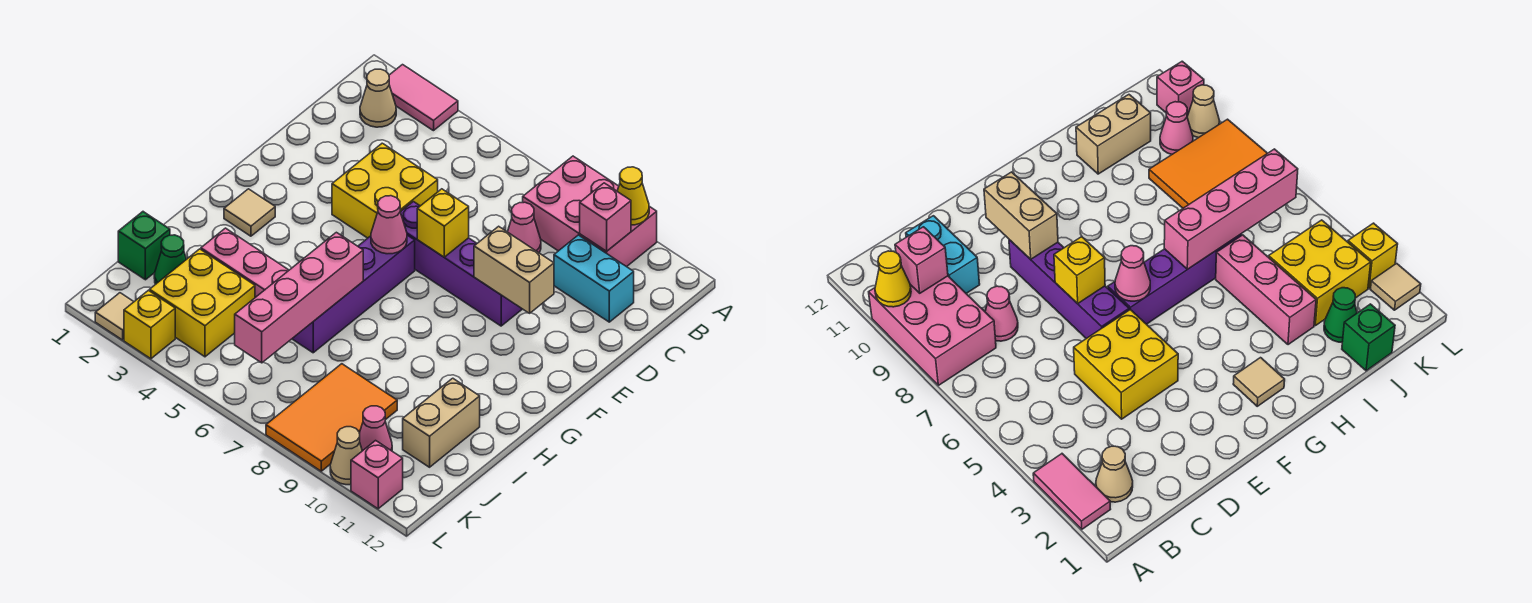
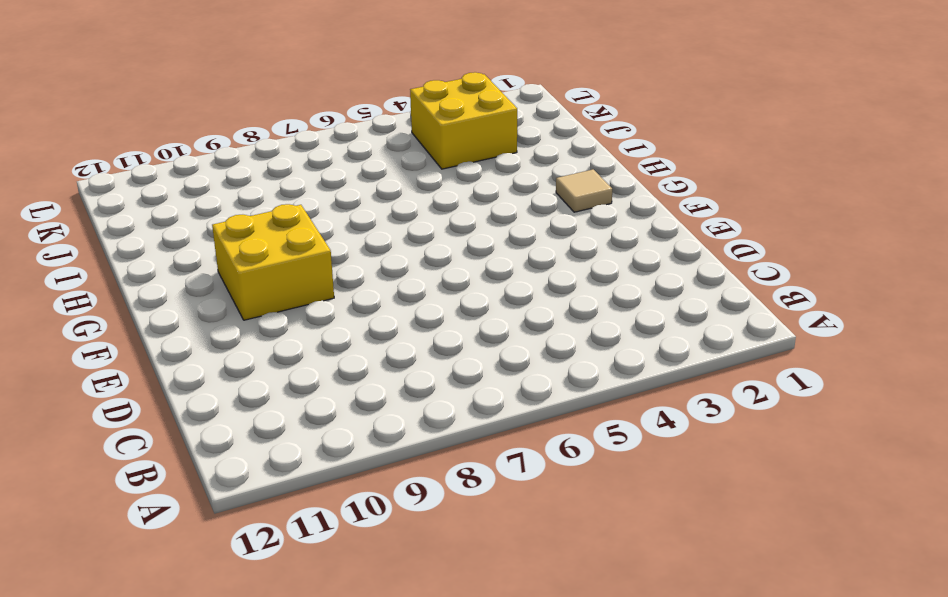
yellow 2x2 brick [212,204,334,320] -> yellow 2x2 brick moved to [332,143,438,238]
none -> pink 1x2 tile [389,65,458,131]
none -> pink 2x3 brick [523,156,657,267]
none -> tan 1x1 cone [360,69,396,127]

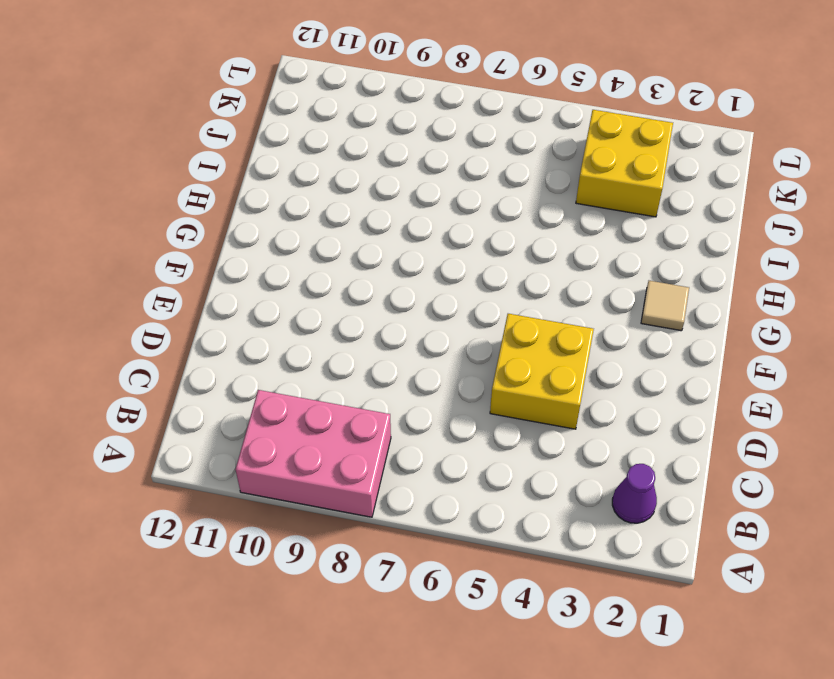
purple 1x1 cone [612,464,657,523] -> tan 1x1 cone [360,69,396,127]
none -> pink 1x2 tile [389,65,458,131]
none -> pink 1x1 cone [508,202,541,253]
none -> cyan 1x2 brick [554,235,634,322]

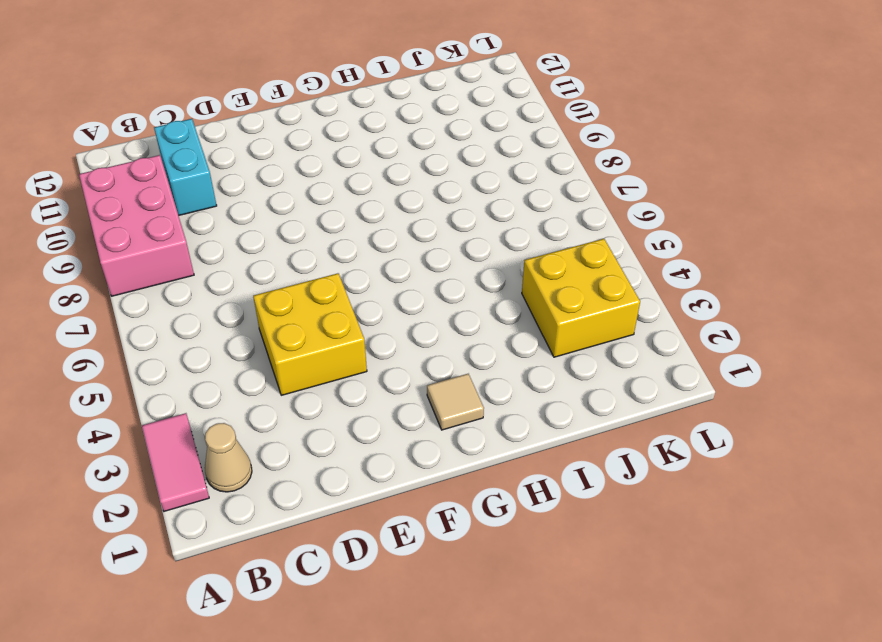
none -> pink 1x1 cone [508,202,541,253]
none -> purple 1x4 brick [401,202,522,326]
none -> purple 1x4 brick [292,235,415,353]

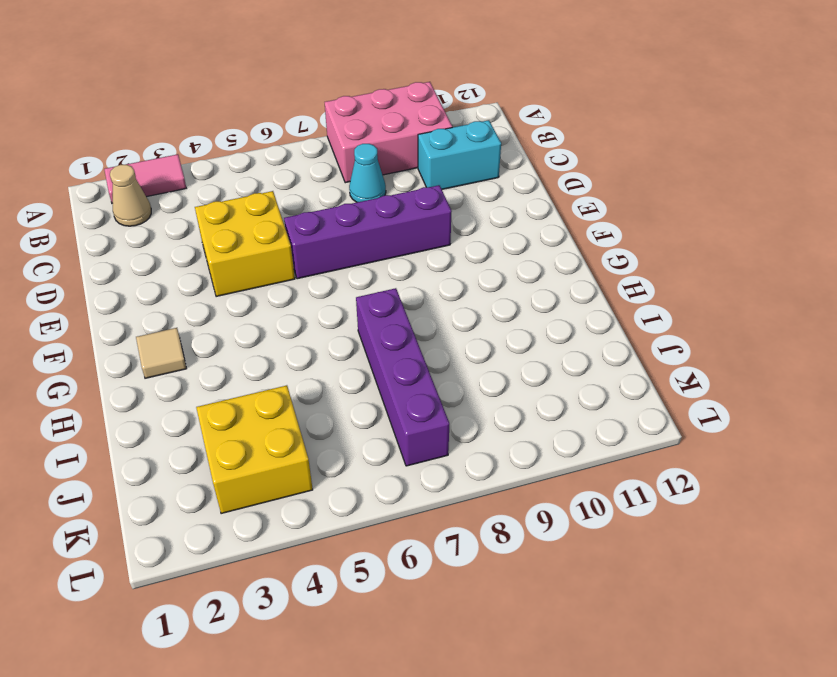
cyan 1x1 cone [349,144,386,202] -> pink 1x1 cone [508,202,541,253]
purple 1x4 brick [356,288,449,466] -> purple 1x4 brick moved to [292,235,415,353]
none -> pink 1x3 brick [201,228,289,297]
none -> tan 1x2 brick [403,378,480,467]
none -> green 1x1 brick [118,212,170,280]

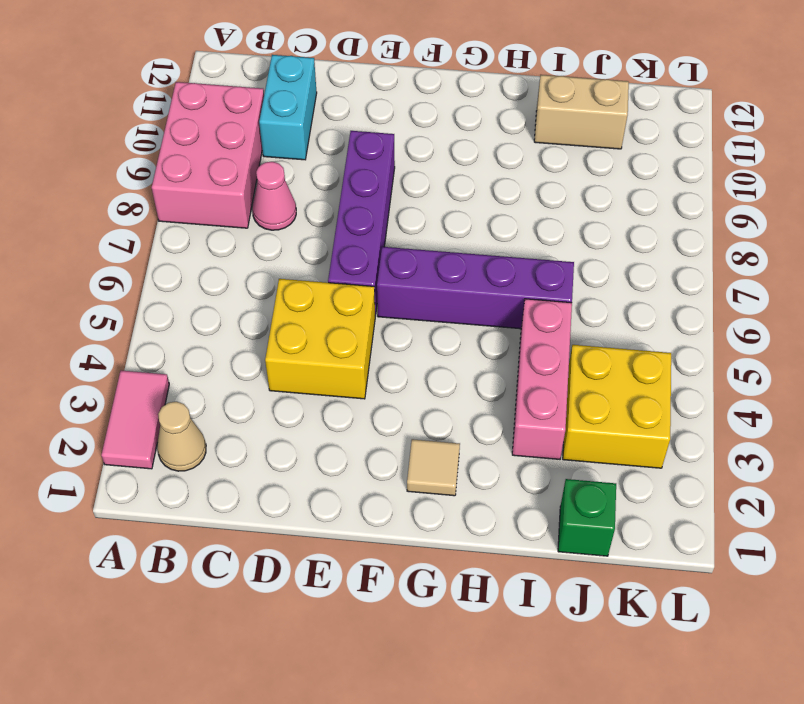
none -> green 1x1 cone [154,235,186,284]
none -> orange 2x3 tile [266,364,397,471]
none -> pink 1x1 cone [359,406,392,451]

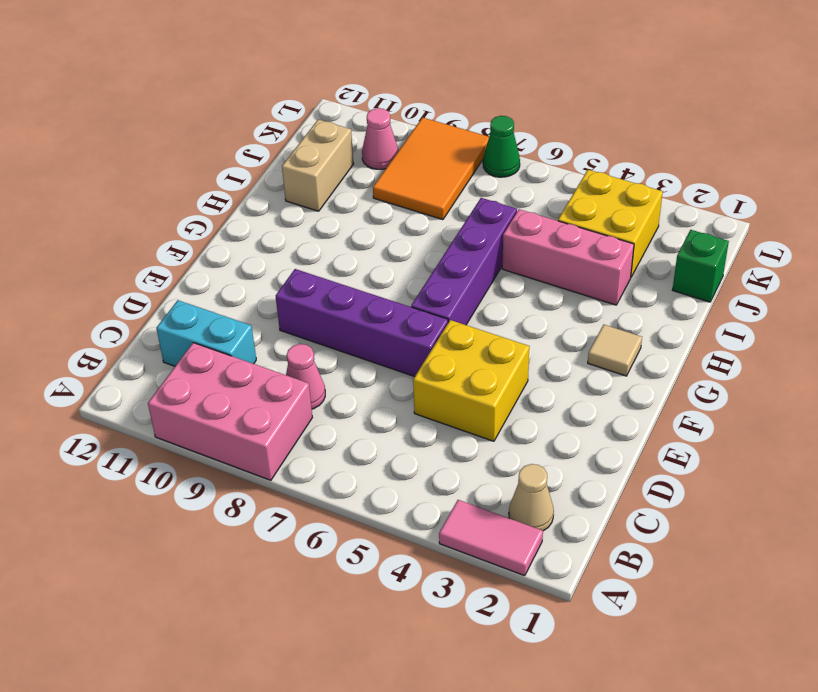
green 1x1 cone [483,116,520,177] -> green 1x1 cone moved to [154,235,186,284]
none -> tan 1x1 tile [95,293,134,340]
none -> yellow 1x1 brick [124,290,175,359]
none -> tan 1x1 cone [330,427,362,485]

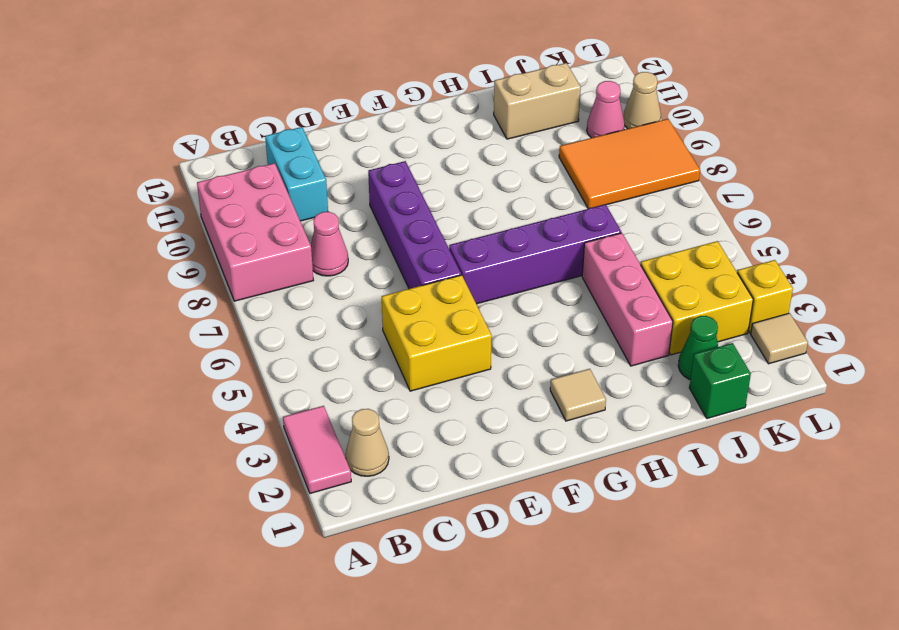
none -> pink 1x1 brick [351,441,403,509]
none -> yellow 1x1 cone [617,167,649,225]
none -> pink 1x1 brick [580,183,631,251]

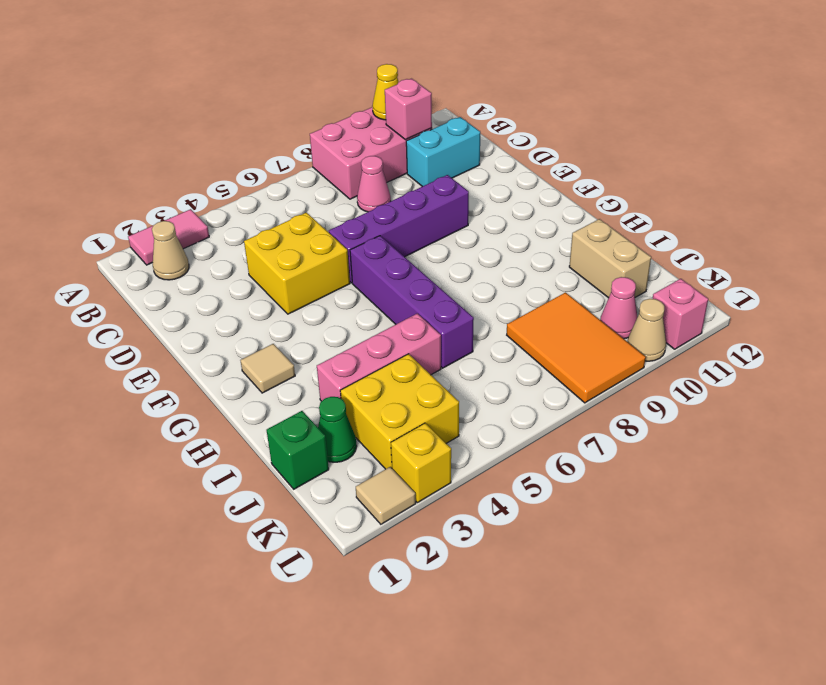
none -> yellow 1x1 brick [417,189,469,257]
none -> tan 1x2 brick [474,226,554,313]
none -> pink 1x1 cone [371,196,407,254]

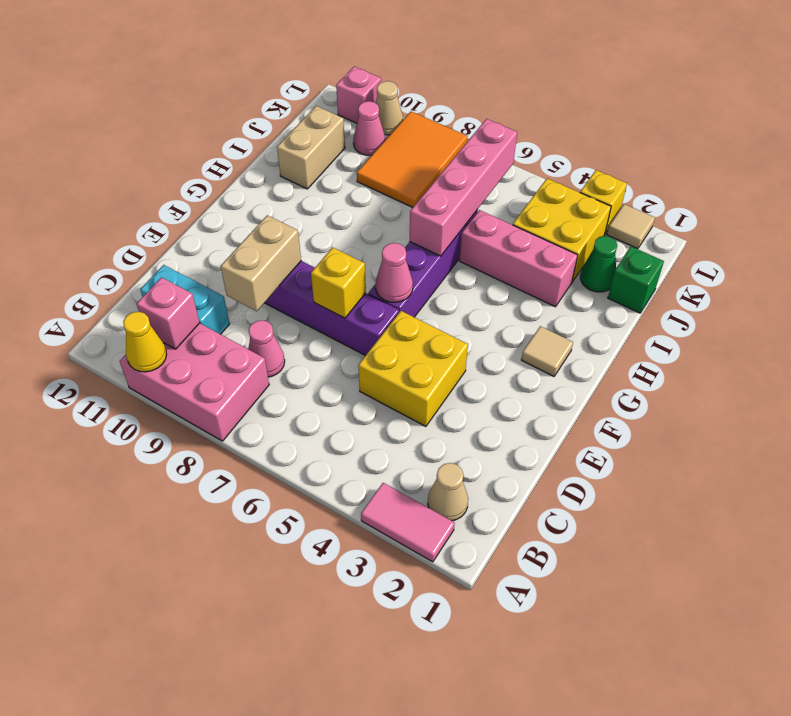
tan 1x2 brick [221,215,301,311] -> tan 1x2 brick turned to [474,226,554,313]

